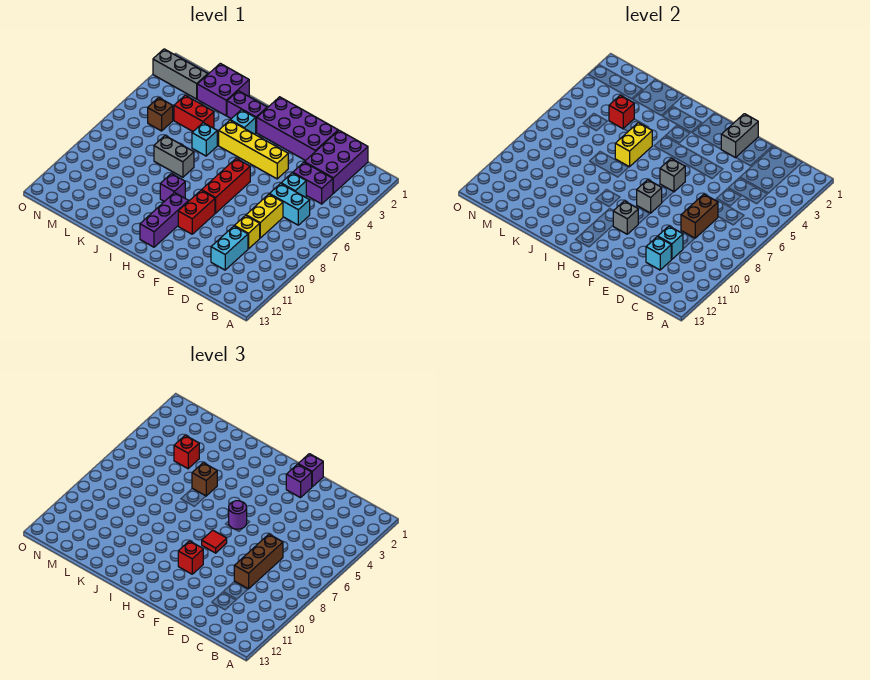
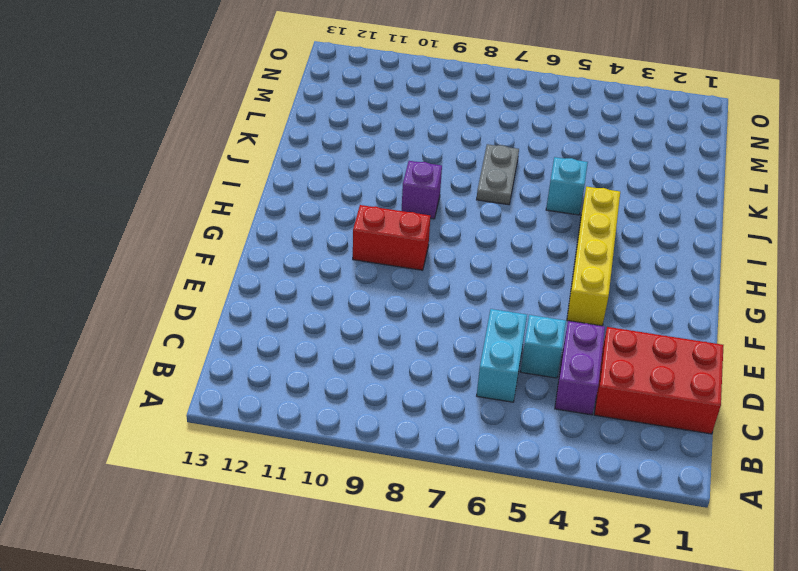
red 2x3 brick [594,327,723,434] -> purple 2x3 brick [305,130,368,193]
grey 1x2 plate [477,144,519,205] -> grey 1x2 brick [154,136,194,177]
none -> yellow 1x2 brick [246,194,283,238]
none -> yellow 1x1 brick [234,215,260,249]
none -> cyan 1x2 brick [211,226,248,270]
none -> purple 2x4 brick [257,97,338,161]

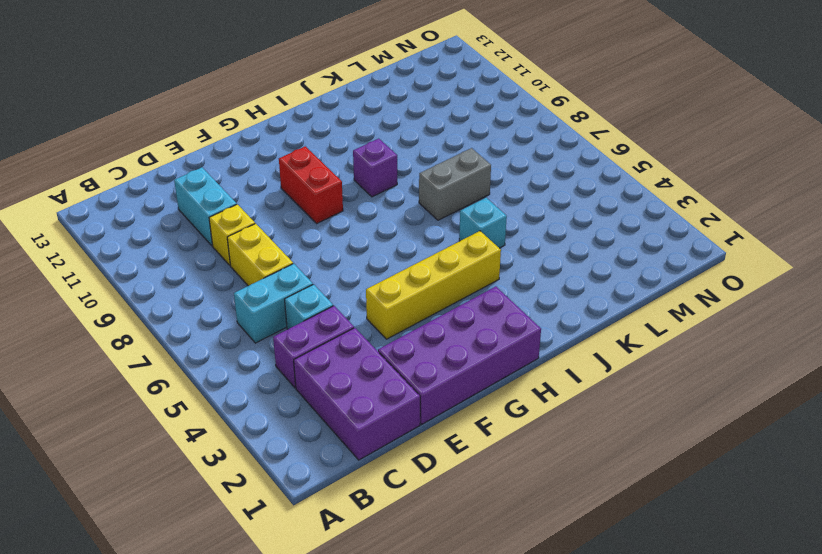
none -> red 1x3 brick [202,159,250,213]
none -> purple 1x3 brick [140,192,189,247]
none -> purple 1x2 brick [227,91,267,132]
none -> cyan 1x1 brick [230,110,256,134]

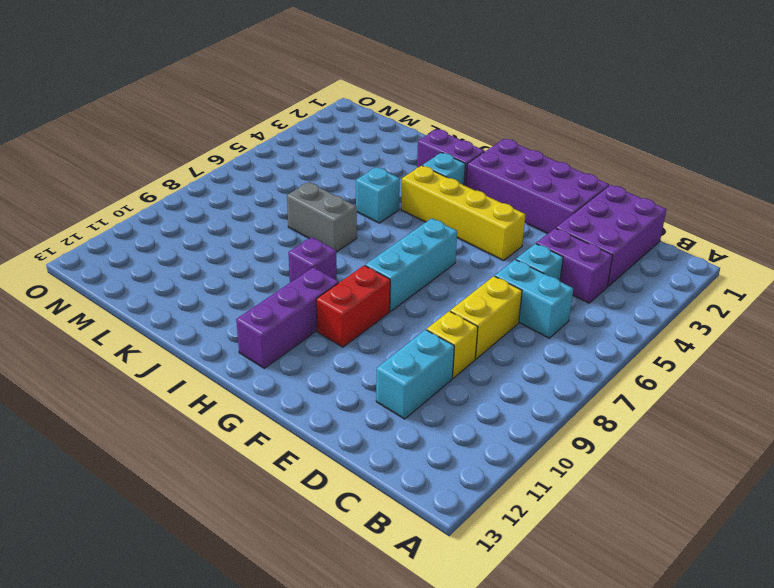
cyan 1x3 brick [365,218,457,311] -> red 1x3 brick [202,159,250,213]
none -> purple 2x2 brick [197,63,249,116]
none -> red 1x2 brick [174,95,214,131]
none -> grey 1x3 brick [153,49,208,99]
none -> brown 1x1 brick [148,98,173,131]

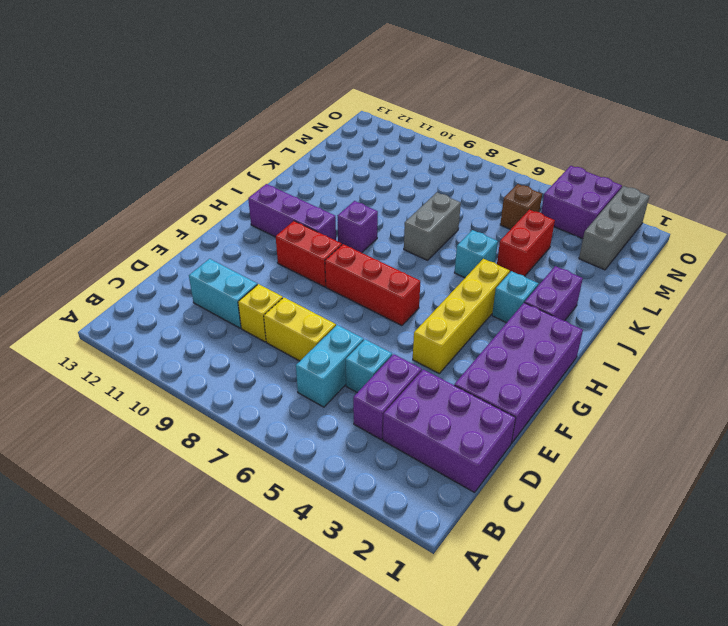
purple 2x2 brick [541,166,622,239] -> purple 2x2 brick moved to [197,63,249,116]
none -> brown 1x2 brick [681,194,718,238]
none -> cyan 1x1 brick [658,226,683,260]
none -> cyan 1x1 brick [646,237,671,270]
none -> grey 1x2 brick [721,114,758,158]

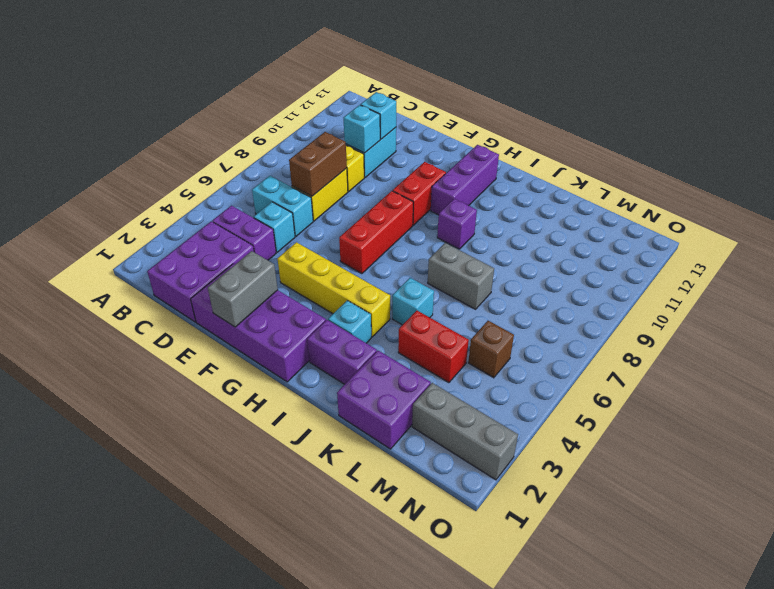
none -> grey 1x1 brick [660,159,685,192]
none -> grey 1x1 brick [637,180,662,213]
none -> grey 1x1 brick [613,201,638,234]
none -> yellow 1x2 brick [615,123,652,167]

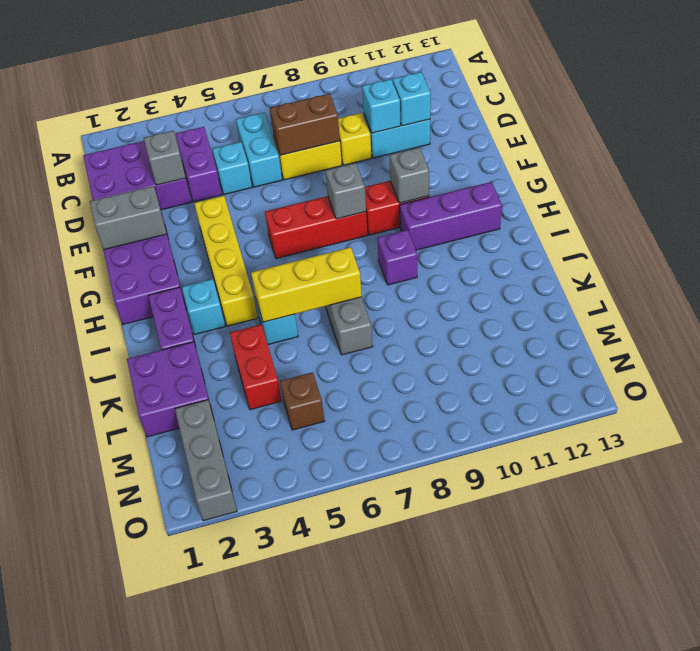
grey 1x1 brick [144,131,186,185] -> grey 1x1 brick moved to [660,159,685,192]
yellow 1x3 brick [251,247,362,322] -> yellow 1x2 brick [615,123,652,167]
none -> red 1x1 brick [609,95,634,129]
none -> brown 1x3 brick [234,534,283,589]
none -> purple 1x1 brick [298,454,323,487]
none -> purple 1x1 brick [286,464,312,498]

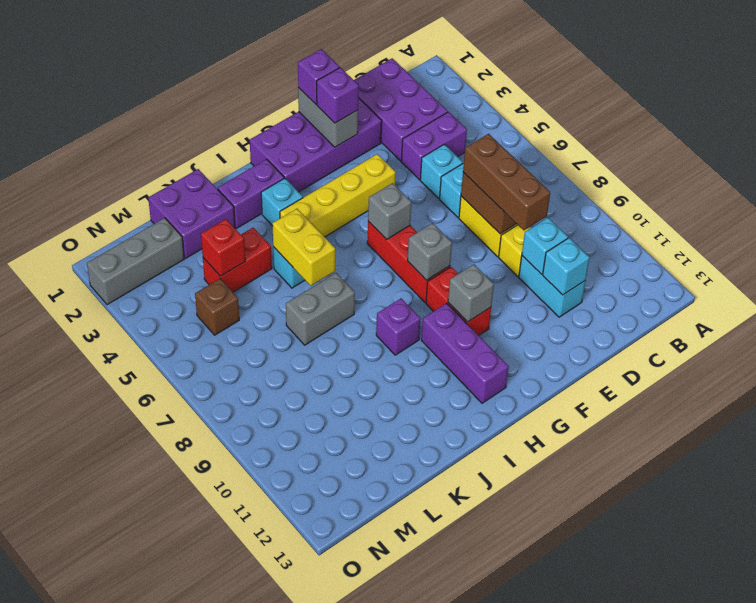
none -> purple 1x1 round brick [229,501,247,529]
none -> red 1x1 tile [202,530,227,553]
none -> red 1x1 brick [178,541,203,574]
none -> brown 1x1 brick [192,463,217,496]

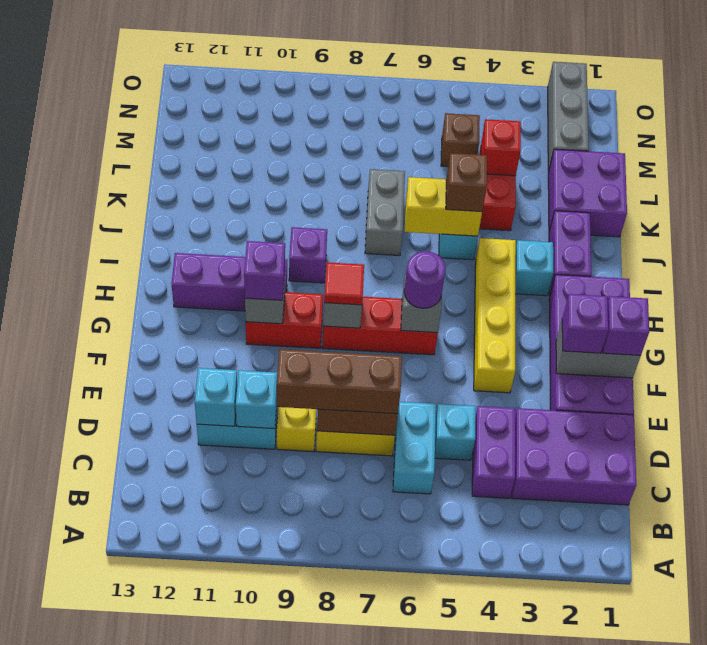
purple 1x1 brick [244,241,285,300] -> red 1x1 brick [178,541,203,574]
none -> red 1x1 brick [174,435,199,469]

